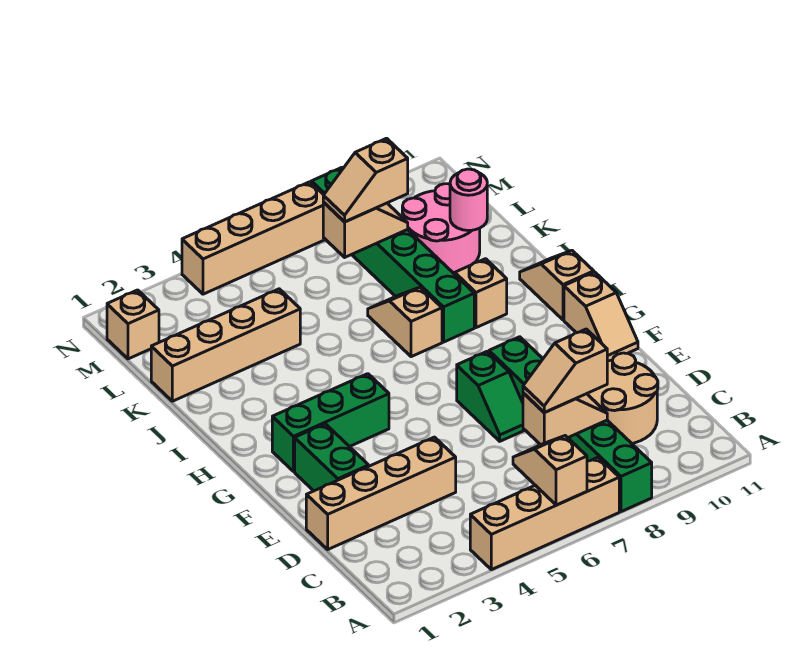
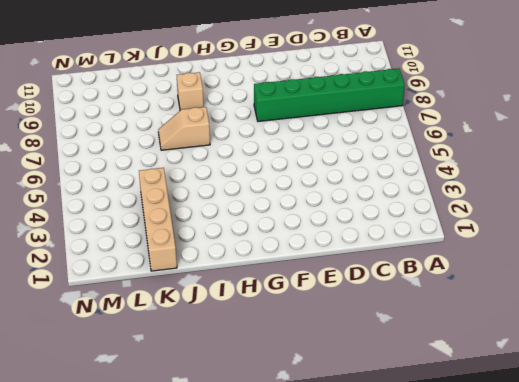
none -> tan 1x4 brick [470,457,619,570]
none -> tan 2x2 round brick [587,353,658,443]
none -> tan 1x4 brick [306,437,456,549]

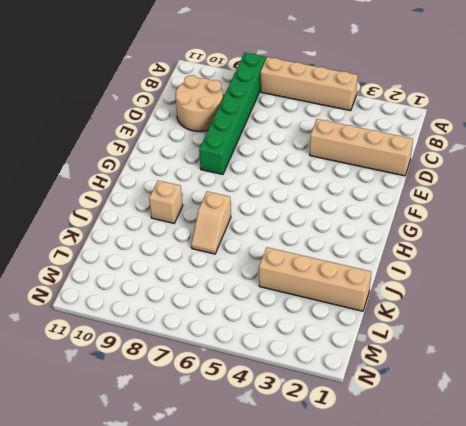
none -> green 1x2 brick [295,424,369,491]
none -> green 1x2 slope [457,351,525,441]
none -> tan 1x2 slope [564,272,638,361]

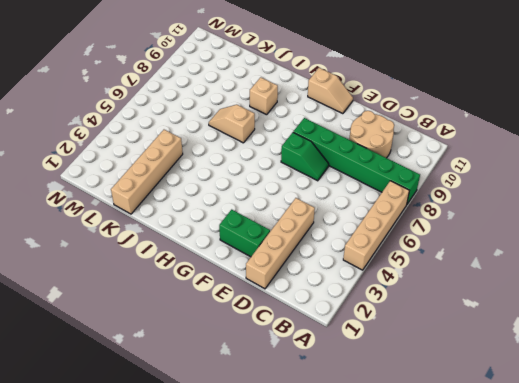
none -> green 1x3 brick [272,374,389,472]
none -> tan 1x2 slope [520,250,594,320]
none -> green 1x6 brick [311,167,474,342]

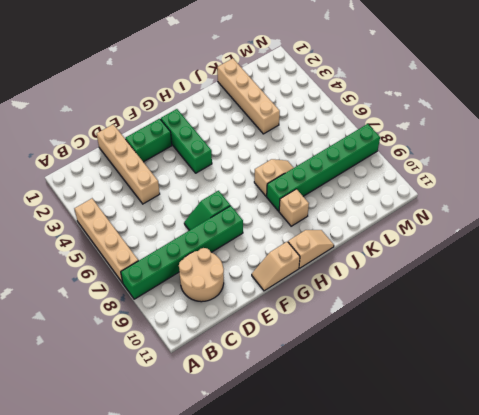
none -> pink 2x2 round brick [402,184,480,274]
none -> tan 1x1 brick [107,290,159,359]
none -> tan 1x4 brick [182,182,326,294]

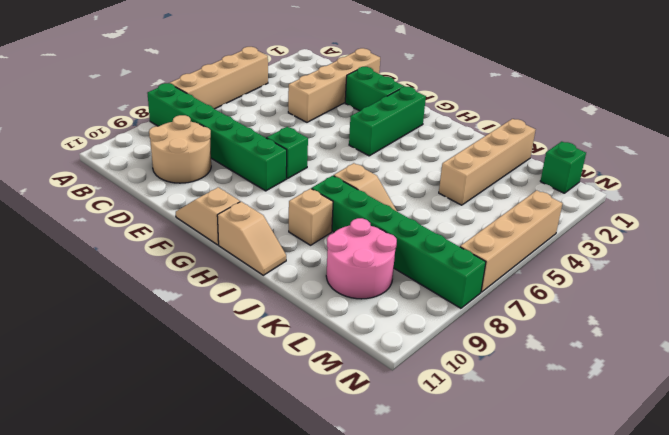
green 1x1 brick [540,142,586,193] -> tan 1x1 brick [107,290,159,359]
none -> tan 1x2 slope [513,436,587,505]
none -> tan 1x2 slope [523,393,607,445]
none -> pink 1x1 round brick [450,169,487,231]

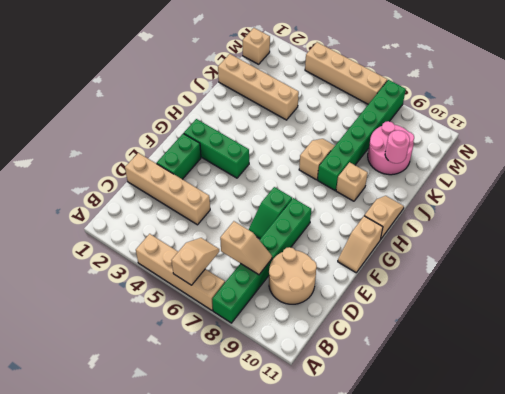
none -> tan 1x2 slope [323,203,408,257]
none -> tan 1x2 slope [523,329,607,413]
none -> tan 1x2 slope [323,138,408,222]

